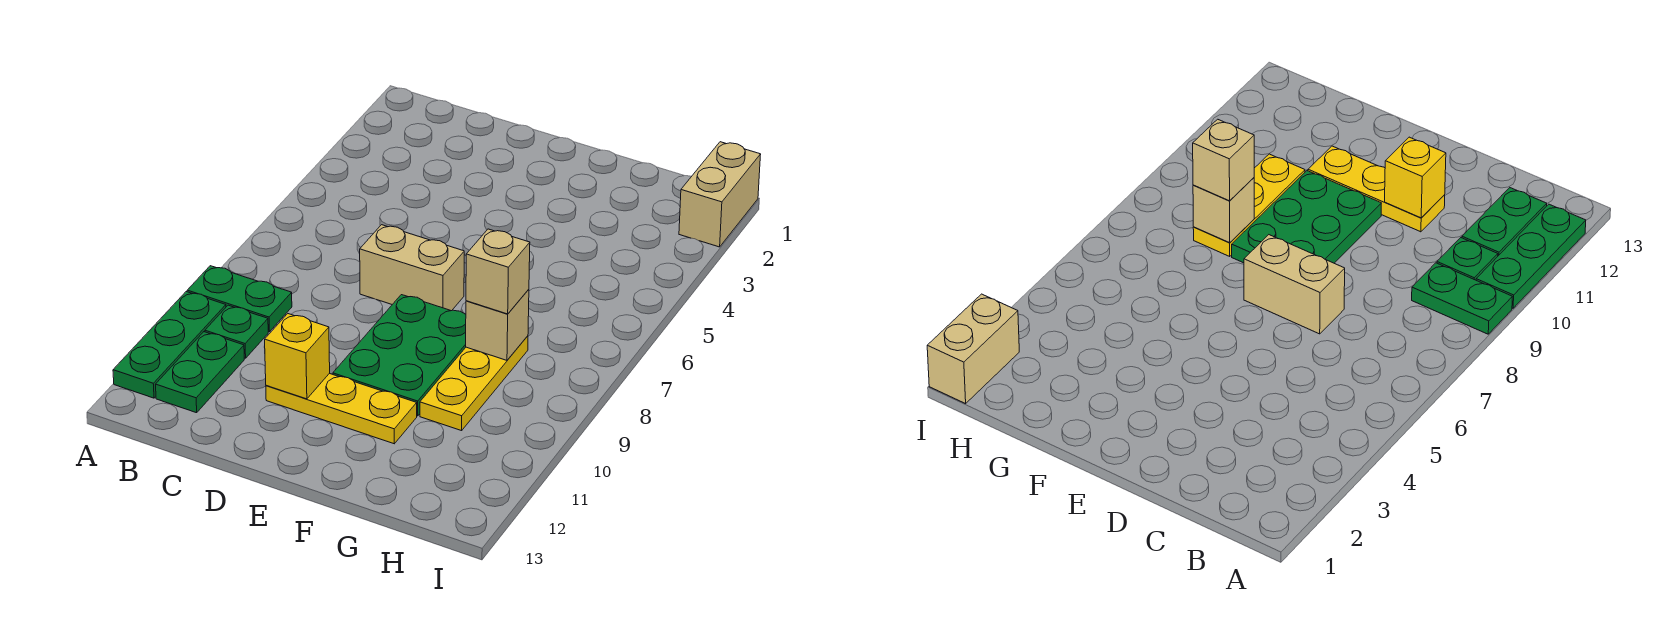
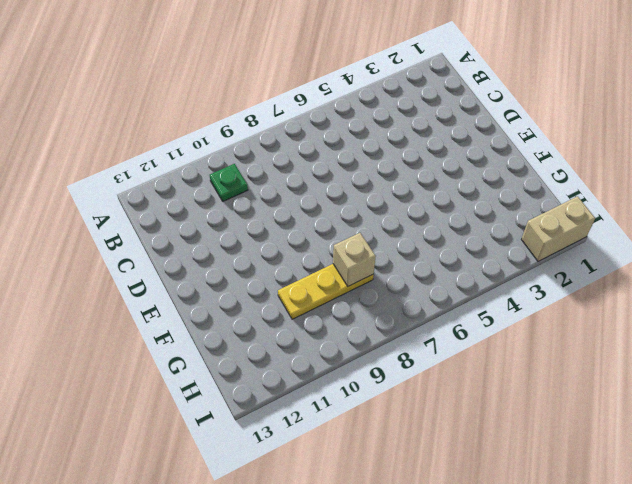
none -> green 1x2 plate [187,266,292,332]
none -> green 1x3 plate [113,292,226,398]
none -> green 1x2 plate [156,332,244,413]

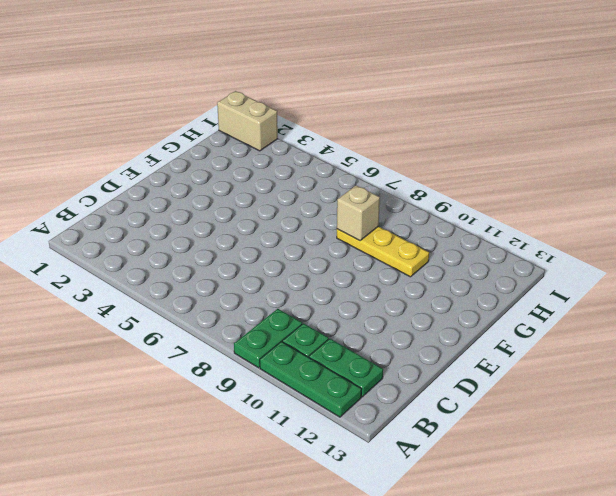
none -> tan 1x2 brick [360,225,464,311]
none -> yellow 1x3 plate [266,373,417,444]
none -> green 2x3 plate [333,295,466,416]

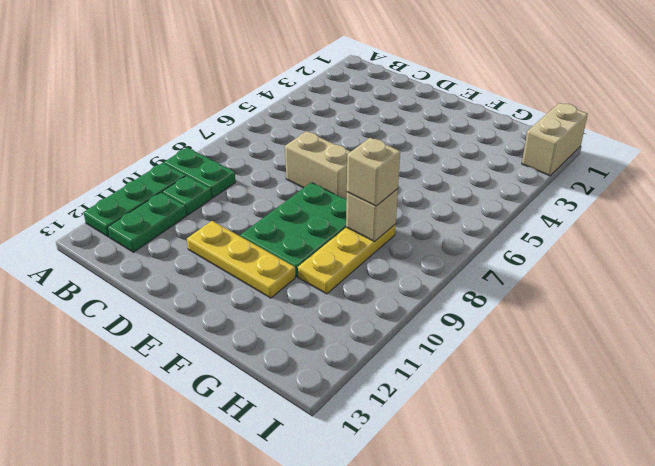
none -> yellow 1x1 brick [265,314,330,399]

